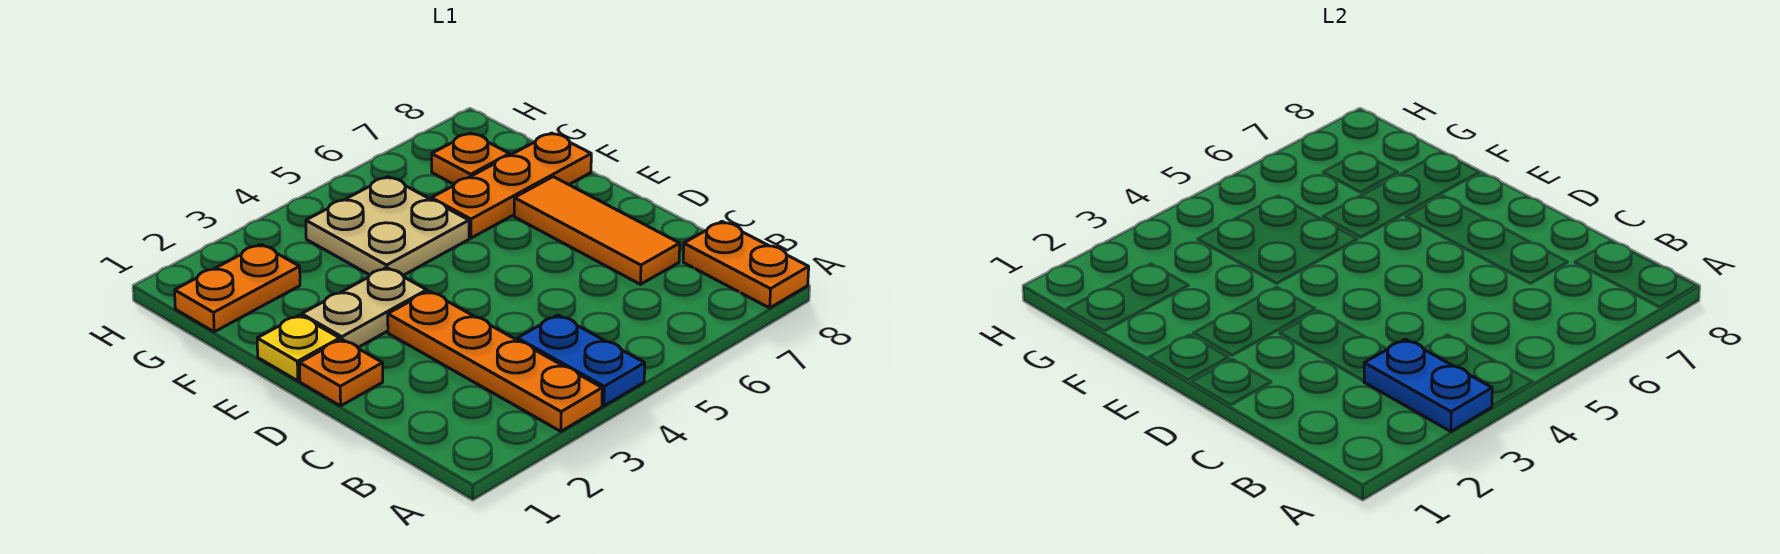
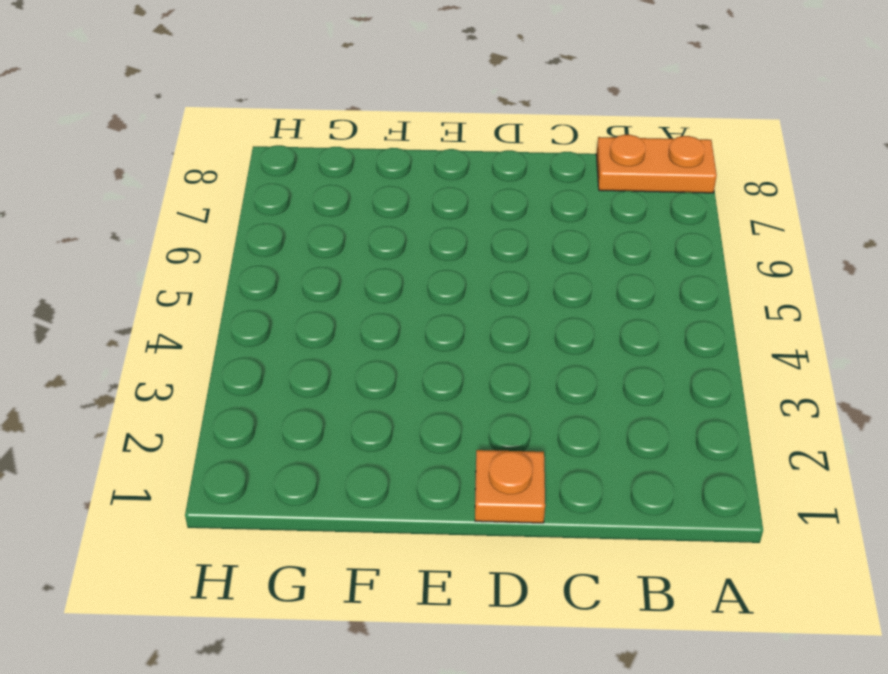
none -> orange 1x4 plate [388,291,602,431]
none -> blue 1x2 plate [517,315,645,406]
none -> orange 1x3 tile [514,177,680,284]

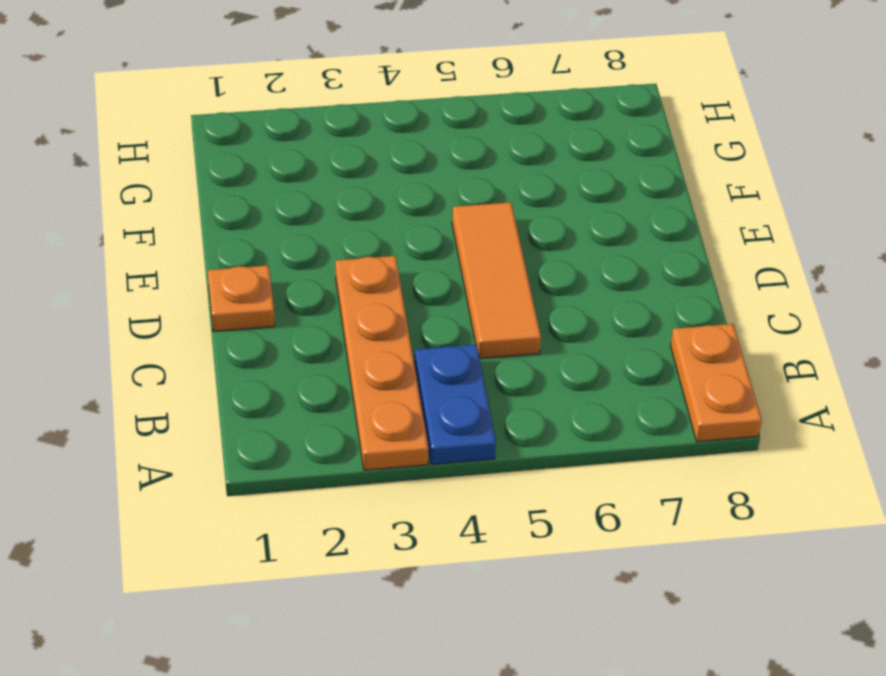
orange 1x3 tile [452,202,541,359] -> orange 1x3 tile moved to [514,177,680,284]
none -> yellow 1x1 plate [257,315,340,381]
none -> tan 1x2 plate [302,267,427,347]
none -> tan 2x2 plate [306,177,469,275]

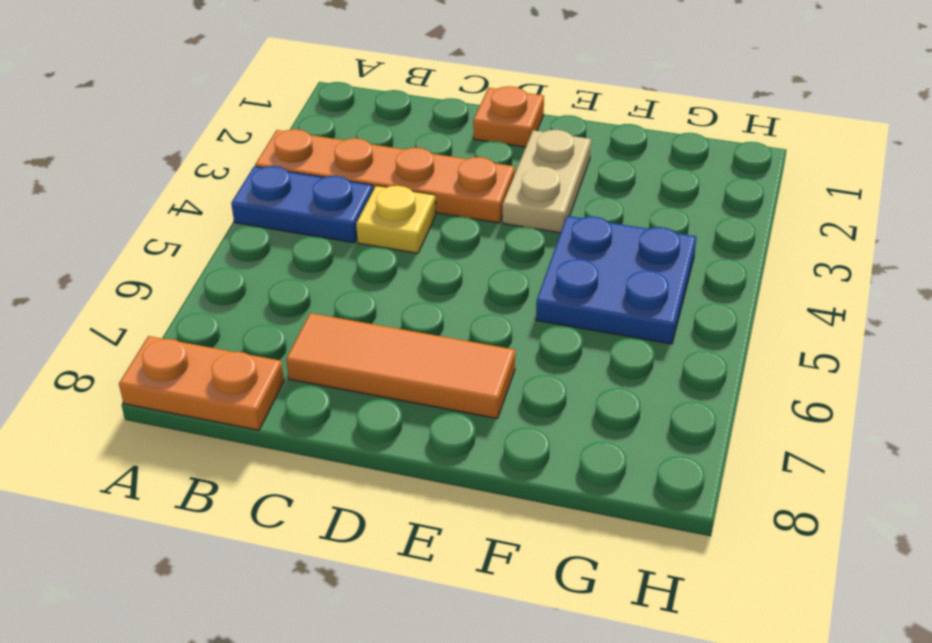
yellow 1x1 plate [356,186,436,253] -> yellow 1x1 plate moved to [257,315,340,381]
blue 2x2 plate [536,216,696,344] -> tan 2x2 plate [306,177,469,275]
none -> orange 1x3 plate [431,133,591,238]
none -> orange 1x2 plate [175,244,300,332]
none -> orange 1x1 plate [432,133,509,184]

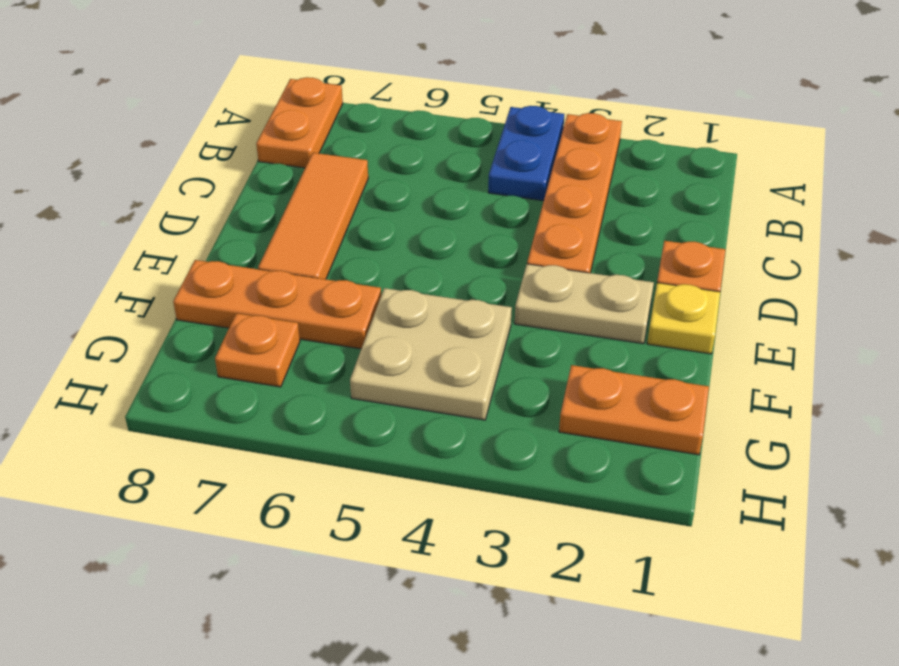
none -> blue 1x2 plate [1364,339,1492,431]

